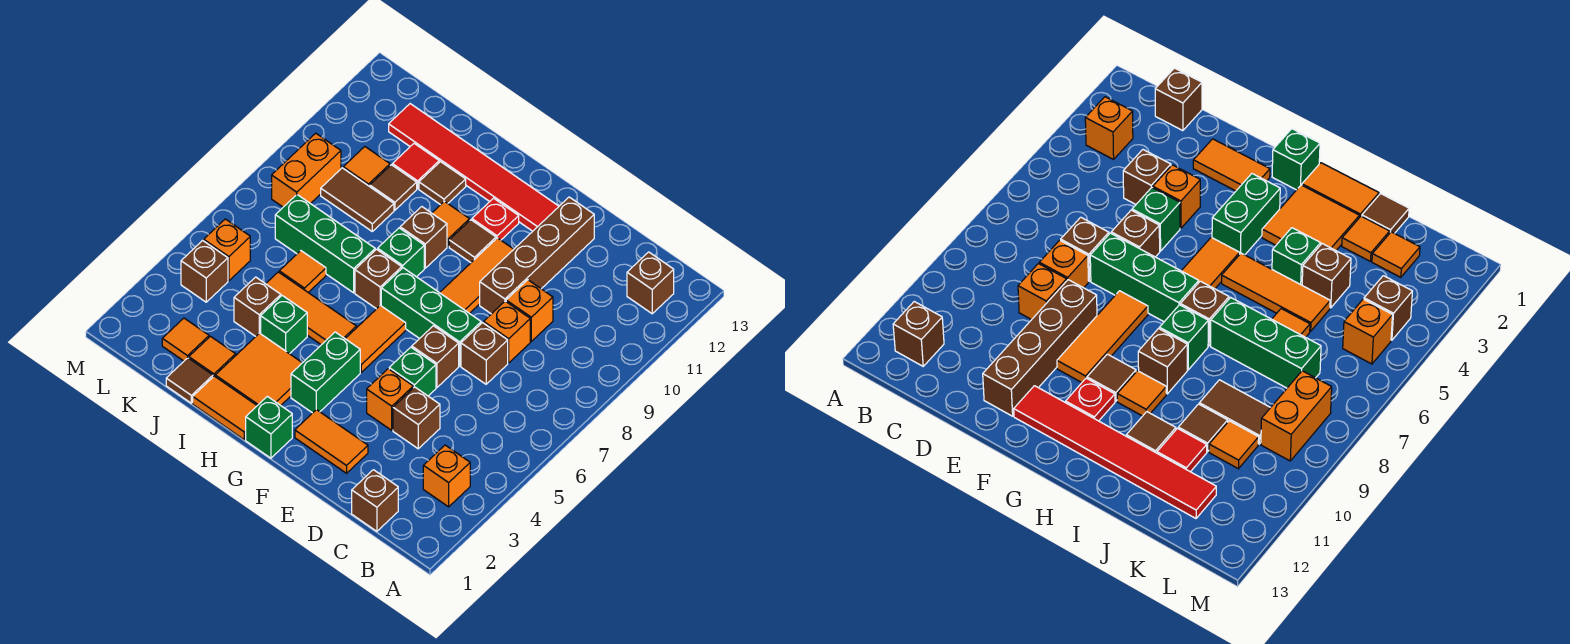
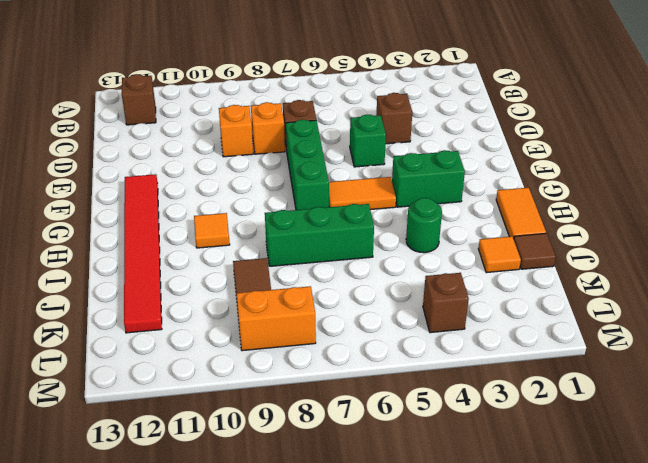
green 1x1 round brick [406,198,442,253] -> green 1x1 brick [261,296,307,354]
green 1x3 brick [265,204,374,266] -> green 1x3 brick turned to [275,195,375,293]
none -> orange 1x1 brick [423,445,470,507]
none -> brown 1x1 brick [352,470,398,531]
none -> orange 1x2 tile [295,410,368,473]
none -> orange 1x1 brick [367,369,413,430]

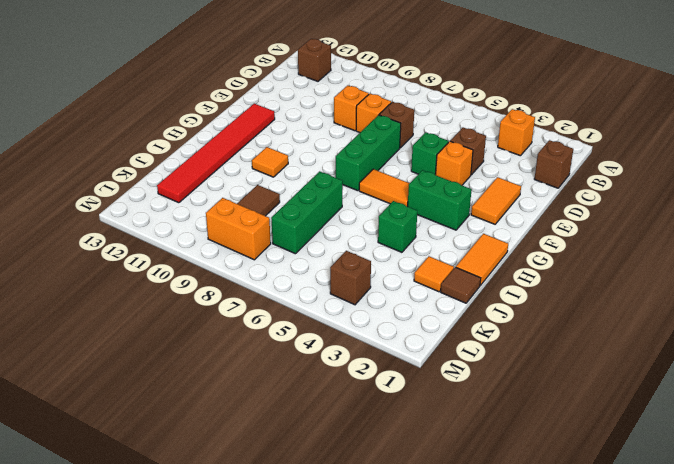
none -> brown 1x1 brick [412,326,459,387]
none -> brown 1x4 brick [480,197,594,314]
none -> orange 1x3 tile [440,238,514,314]
none -> green 1x1 brick [246,396,292,458]

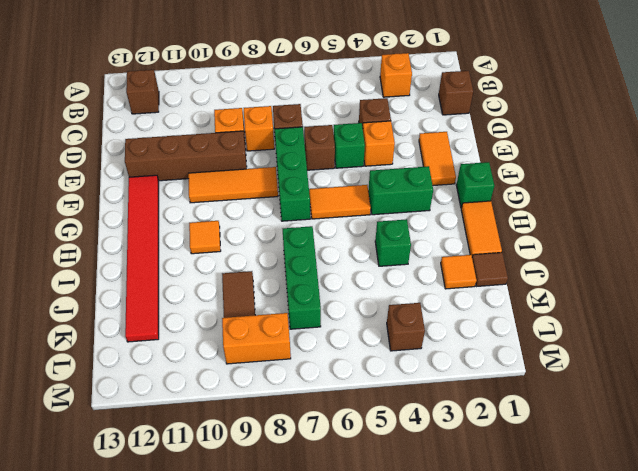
none -> brown 1x1 tile [449,220,496,263]
none -> red 1x1 plate [472,198,519,240]
none -> orange 2x2 tile [215,333,302,405]
none -> orange 1x3 tile [266,272,356,345]

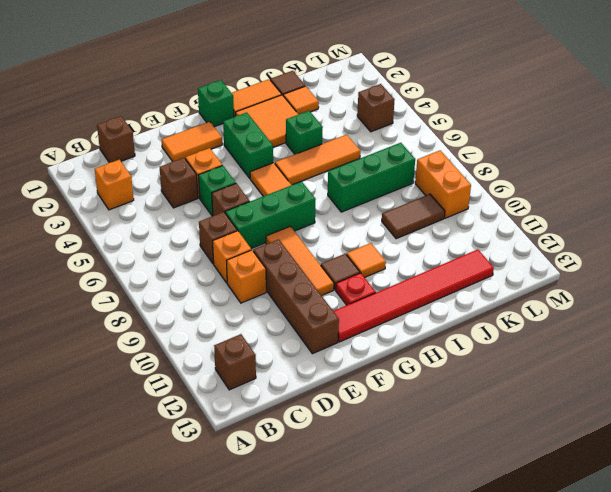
none -> brown 1x1 brick [355,249,402,309]
none -> green 1x1 brick [378,228,424,277]
none -> brown 1x1 brick [400,207,447,268]
none -> brown 1x1 tile [419,162,466,205]

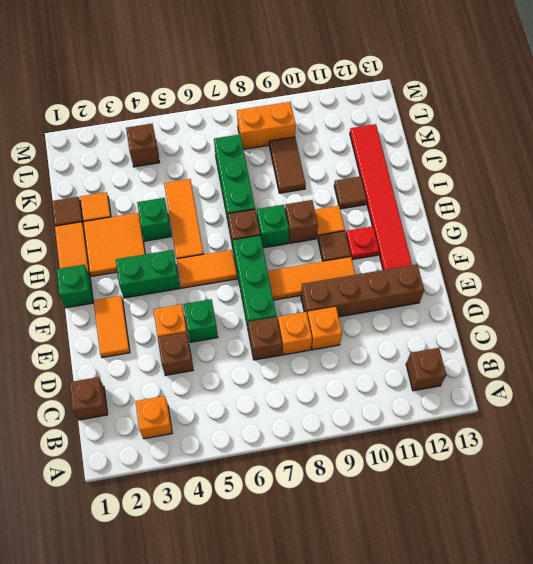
none -> brown 1x1 brick [412,326,459,387]
none -> brown 1x1 brick [234,277,281,336]
none -> orange 1x1 tile [279,251,326,292]
none -> brown 1x1 tile [370,165,417,210]

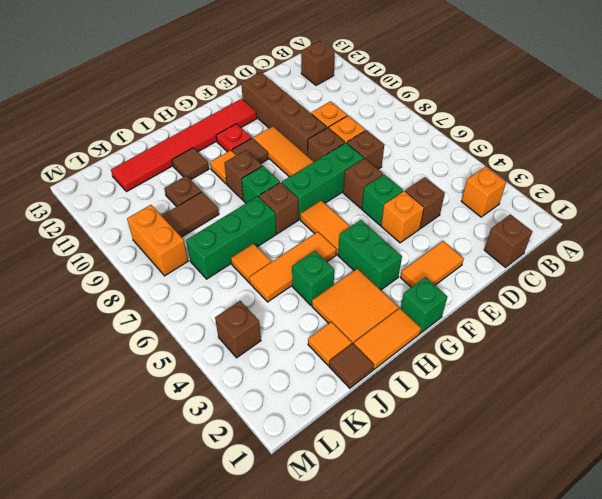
brown 1x1 brick [308,128,345,162] -> brown 1x1 brick moved to [234,277,281,336]
brown 1x1 plate [164,176,202,207] -> brown 1x1 tile [370,165,417,210]
none -> red 1x1 tile [392,144,439,189]
none -> orange 1x1 tile [162,318,209,361]
none -> orange 1x1 tile [343,147,390,186]
none -> orange 1x1 brick [204,219,250,281]

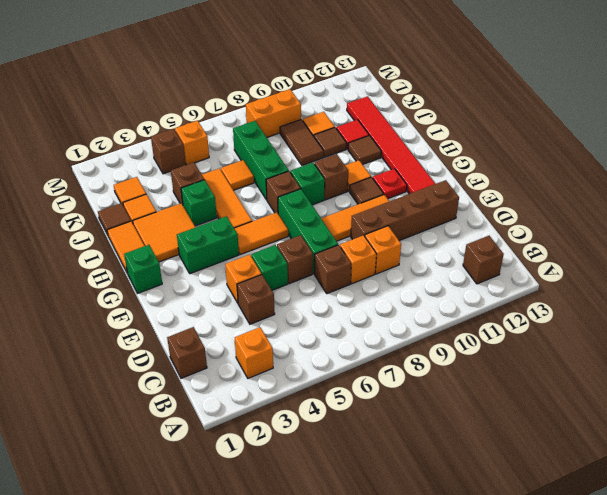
none -> orange 1x2 tile [295,410,368,473]

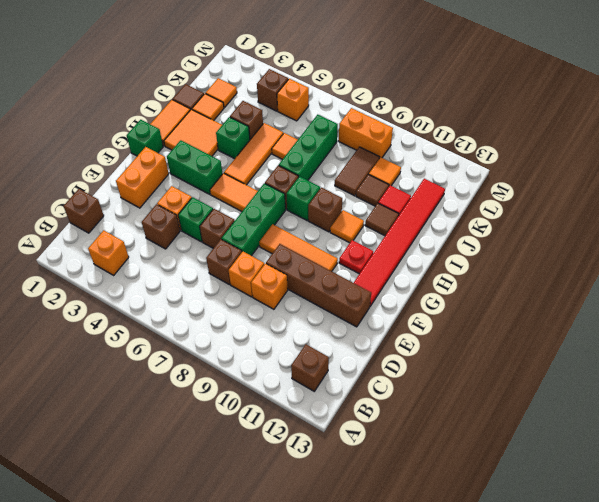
orange 1x2 brick [116,147,169,208] -> orange 1x2 tile [295,410,368,473]
none -> brown 1x1 tile [449,220,496,263]

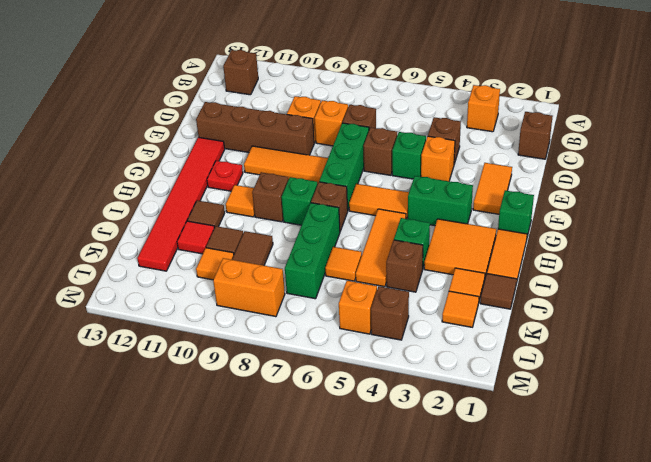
none -> brown 1x1 tile [449,220,496,263]

